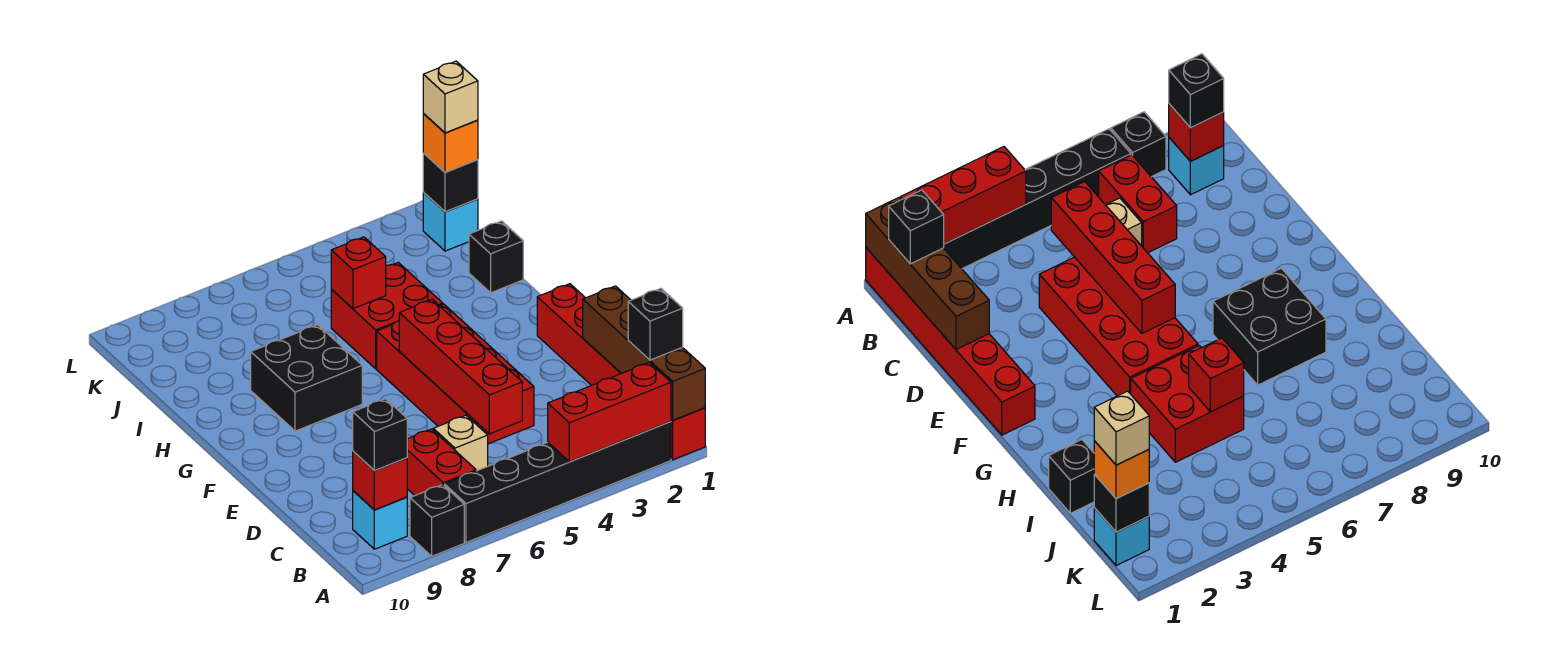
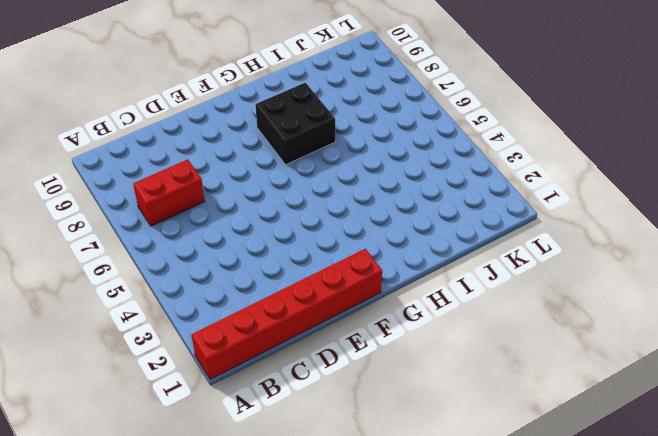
none -> black 1x6 brick [444,422,671,543]
none -> black 1x1 brick [410,485,464,556]
none -> cyan 1x1 brick [353,491,407,549]

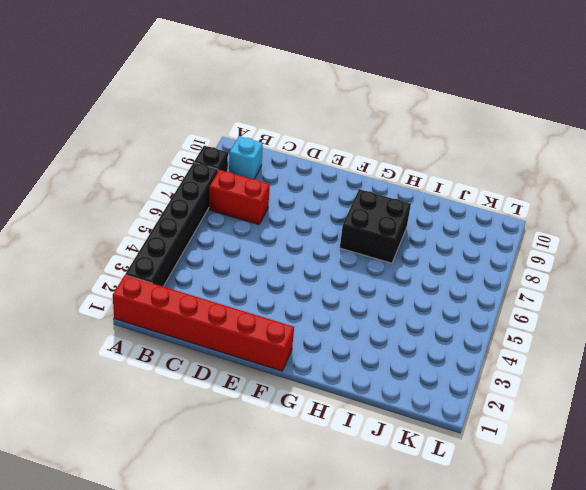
none -> tan 1x1 brick [433,415,488,471]
none -> red 2x4 brick [377,304,534,444]
none -> red 2x2 brick [331,262,443,369]

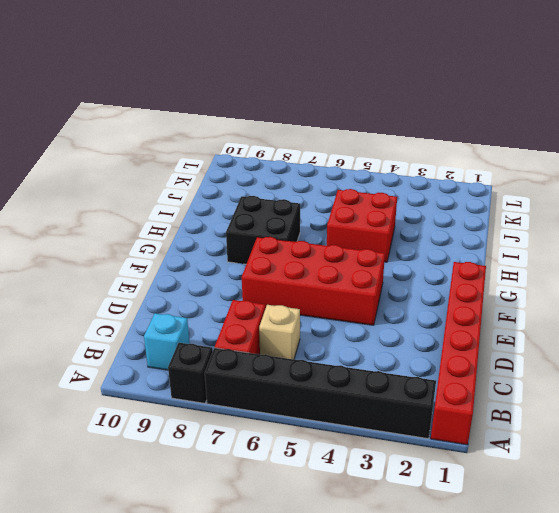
red 2x4 brick [242,237,385,325] -> red 2x4 brick turned to [377,304,534,444]
none -> black 1x1 brick [469,221,523,293]
none -> cyan 1x1 brick [423,193,478,251]
none -> brown 1x4 brick [583,286,705,420]

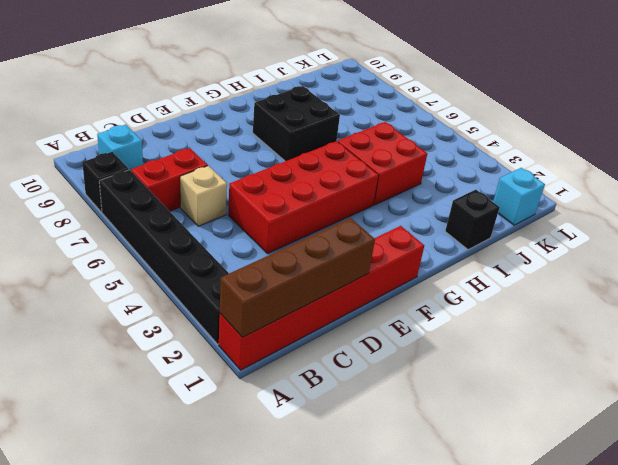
none -> red 1x3 brick [548,362,671,462]
none -> red 1x1 brick [353,451,407,510]
none -> red 1x4 brick [399,300,522,434]

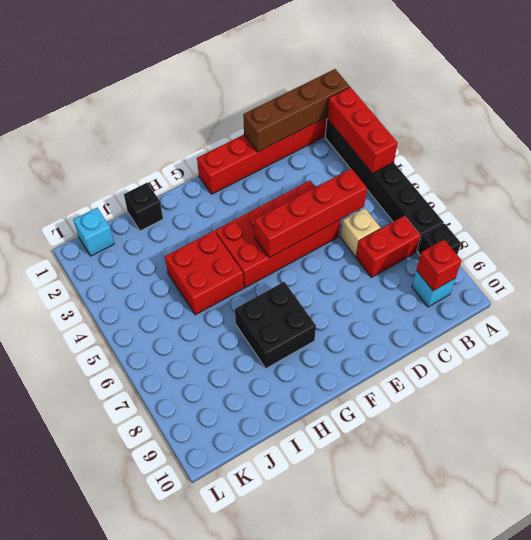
none -> red 1x1 brick [331,237,386,309]
none -> black 1x1 brick [423,153,478,212]
none -> black 1x1 brick [628,289,683,360]

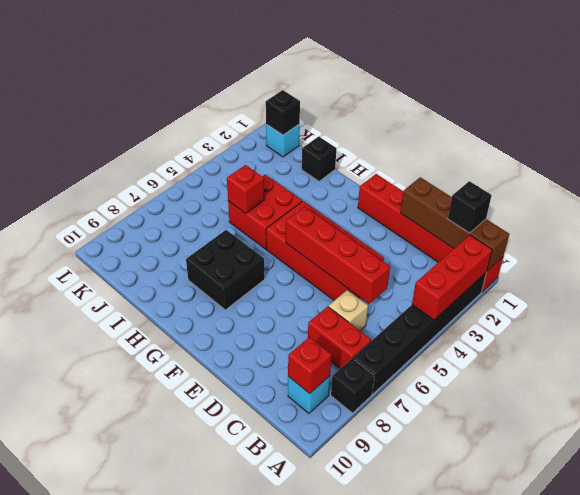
none -> black 1x1 brick [353,399,407,471]
none -> orange 1x1 brick [423,114,478,172]
none -> tan 1x1 brick [423,61,478,133]

